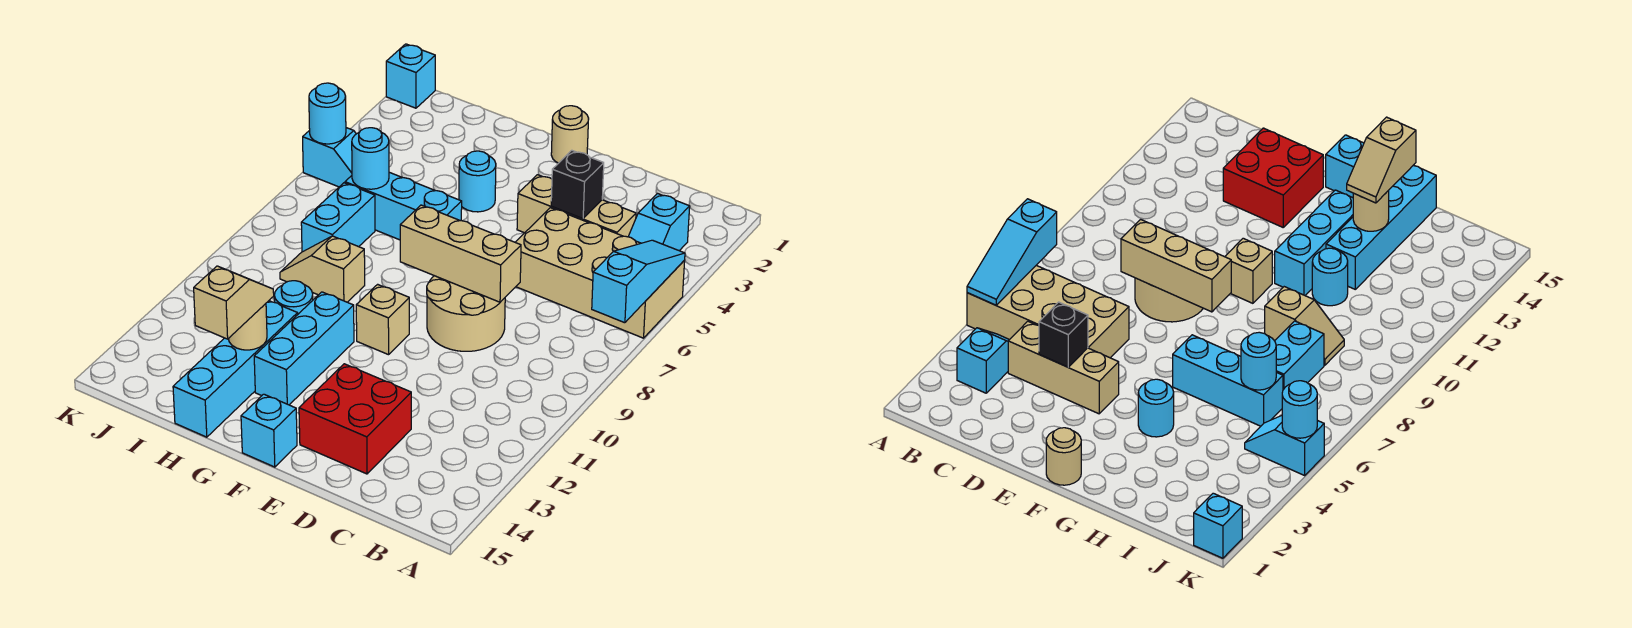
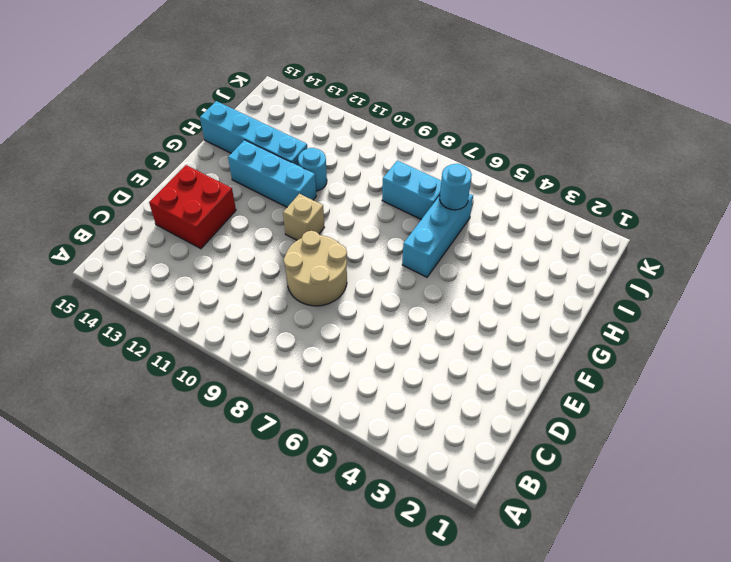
none -> tan 2x4 brick [515,208,685,338]
none -> cyan 1x2 slope [628,194,690,251]
none -> tan 1x3 brick [517,175,636,237]

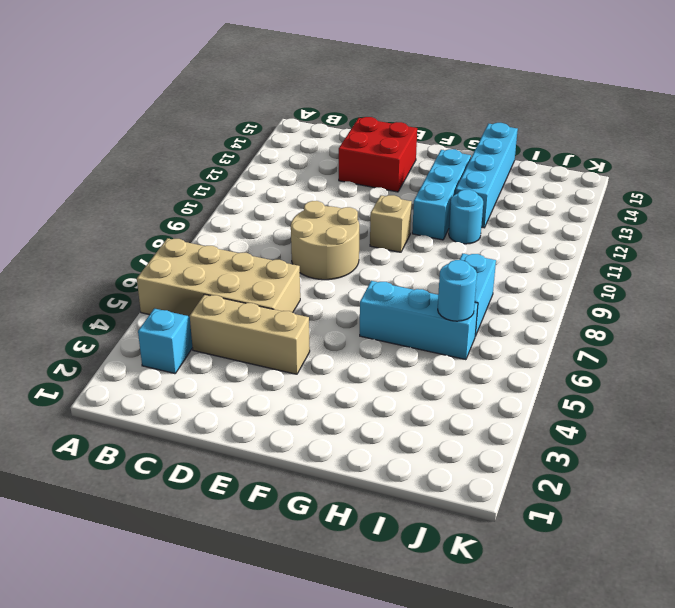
none -> tan 1x1 round brick [551,106,589,163]
none -> cyan 1x1 brick [241,394,297,467]
none -> cyan 1x1 round brick [459,151,496,212]

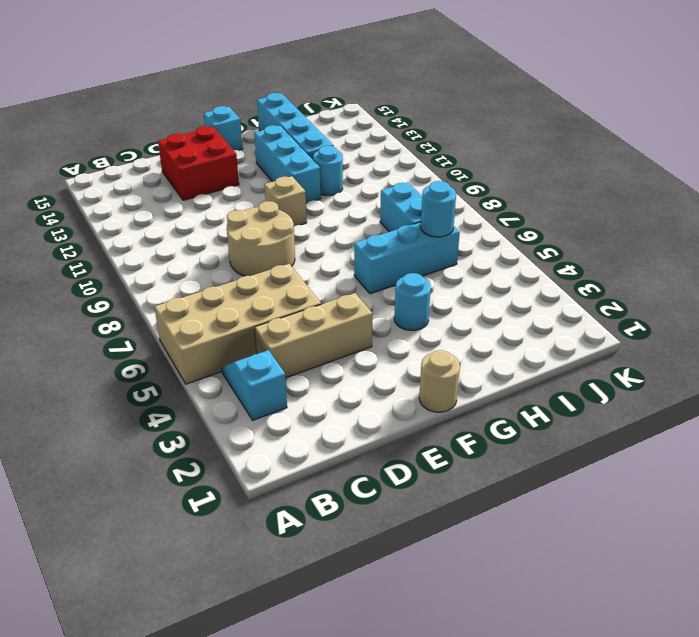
none -> tan 1x2 slope [280,236,365,302]
none -> cyan 1x2 slope [303,128,356,187]
none -> cyan 1x1 brick [386,44,435,108]

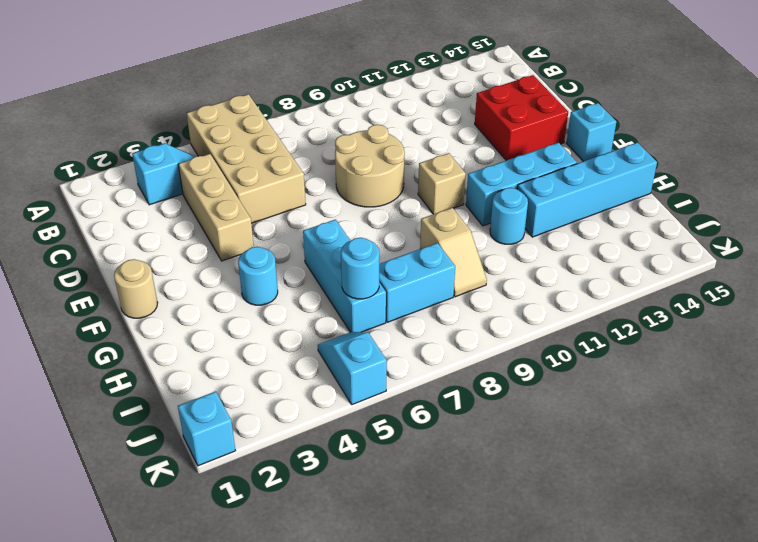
none -> cyan 1x3 slope [592,240,685,323]
none -> black 1x1 brick [551,150,604,218]
none -> tan 1x3 brick [400,205,521,302]

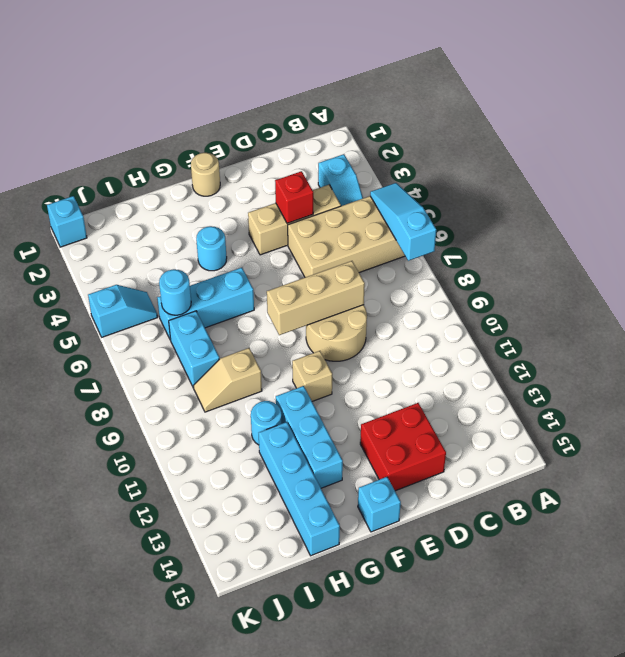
red 1x1 brick [275,171,313,223] -> black 1x1 brick [551,150,604,218]
none -> tan 1x1 round brick [228,304,267,350]
none -> cyan 1x1 round brick [309,83,346,144]
none -> tan 1x2 slope [194,266,274,339]

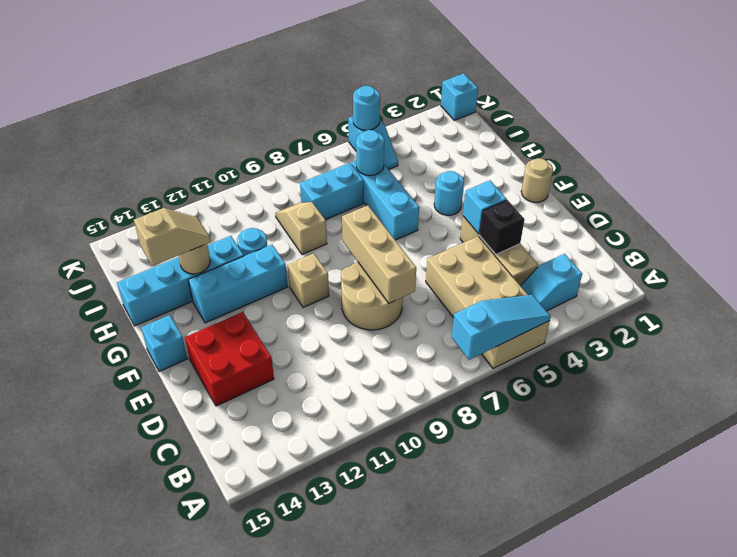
cyan 1x1 brick [463,180,507,234] -> none

